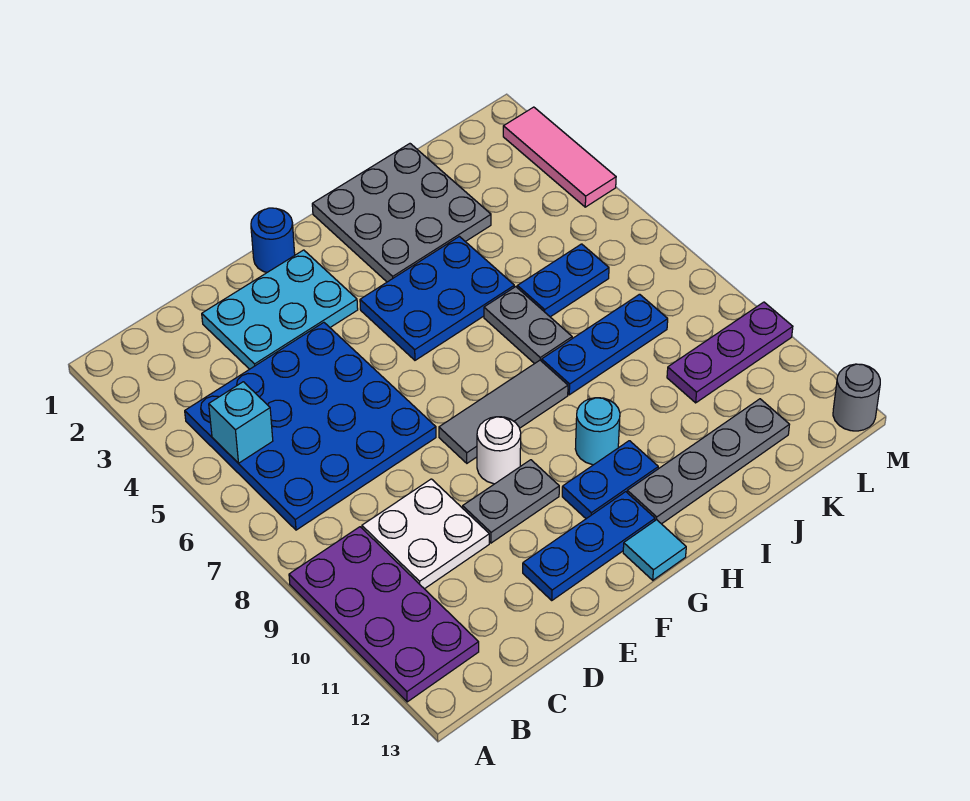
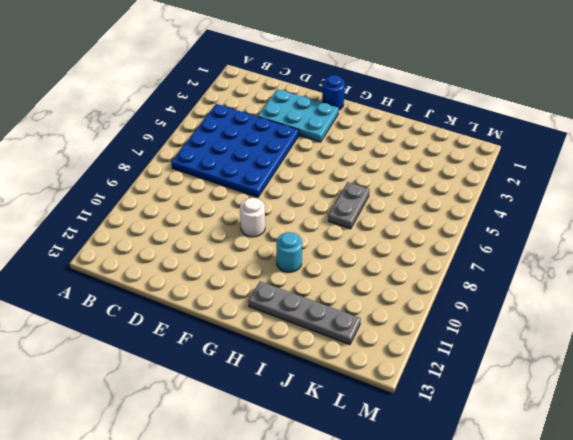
none -> purple 2x4 plate [289,527,479,702]
none -> white 2x2 plate [362,479,489,589]
none -> grey 1x2 plate [463,460,559,543]

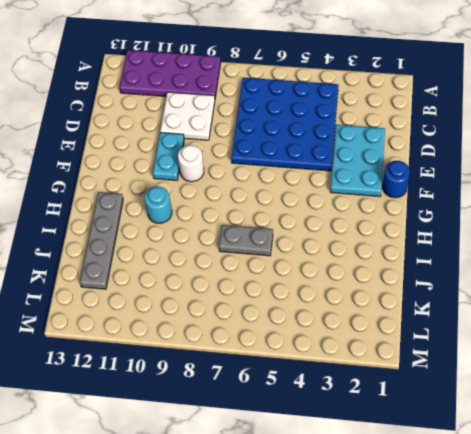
cyan 1x2 plate [153,132,184,181] -> grey 1x2 plate [463,460,559,543]
none -> blue 1x3 plate [523,492,655,600]
none -> grey 1x3 tile [439,360,568,463]
none -> blue 2x3 plate [360,236,514,360]

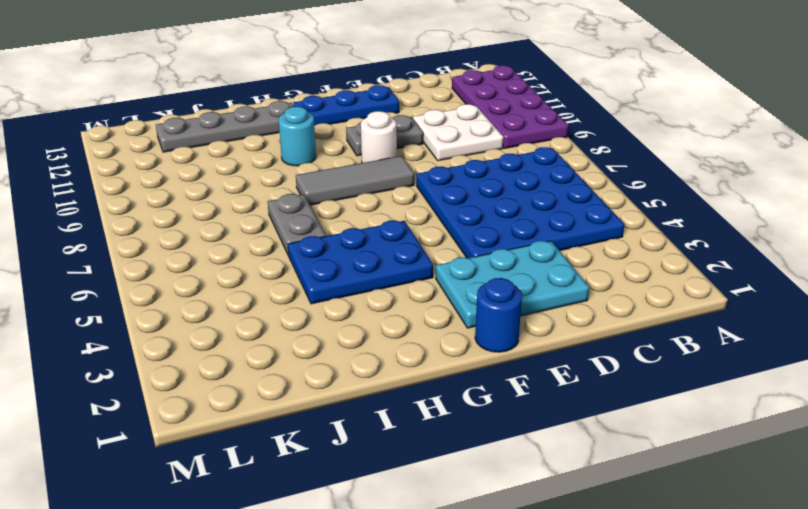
none -> blue 1x2 plate [562,441,658,519]
none -> cyan 1x1 tile [623,520,686,580]
none -> grey 3x3 plate [312,144,491,282]

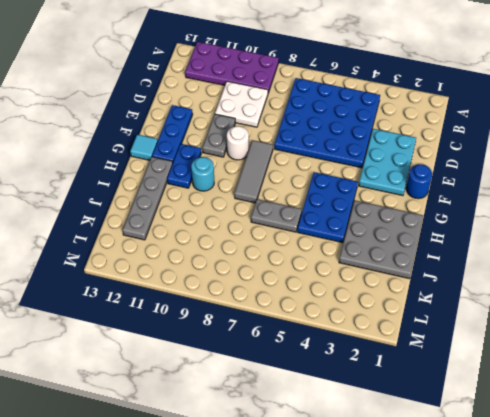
none -> blue 1x3 plate [542,294,668,395]
none -> blue 1x2 plate [517,244,609,317]
none -> purple 1x3 plate [667,302,793,403]

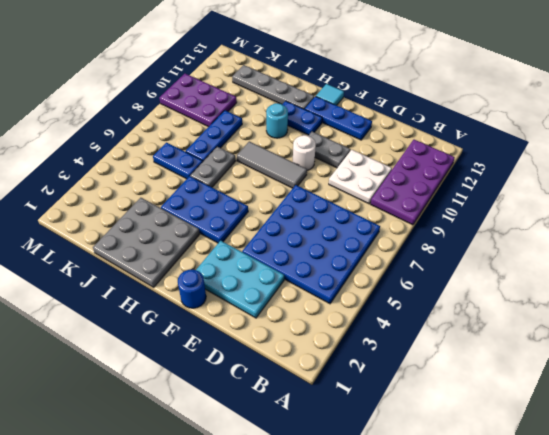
blue 1x3 plate [186,110,242,161] -> blue 1x3 plate turned to [542,294,668,395]
purple 2x3 plate [159,74,237,127] -> purple 1x3 plate [667,302,793,403]
none -> pink 1x3 tile [503,107,616,207]
none -> grey 1x1 round brick [833,364,880,431]
none -> cyan 1x1 brick [209,382,273,463]

